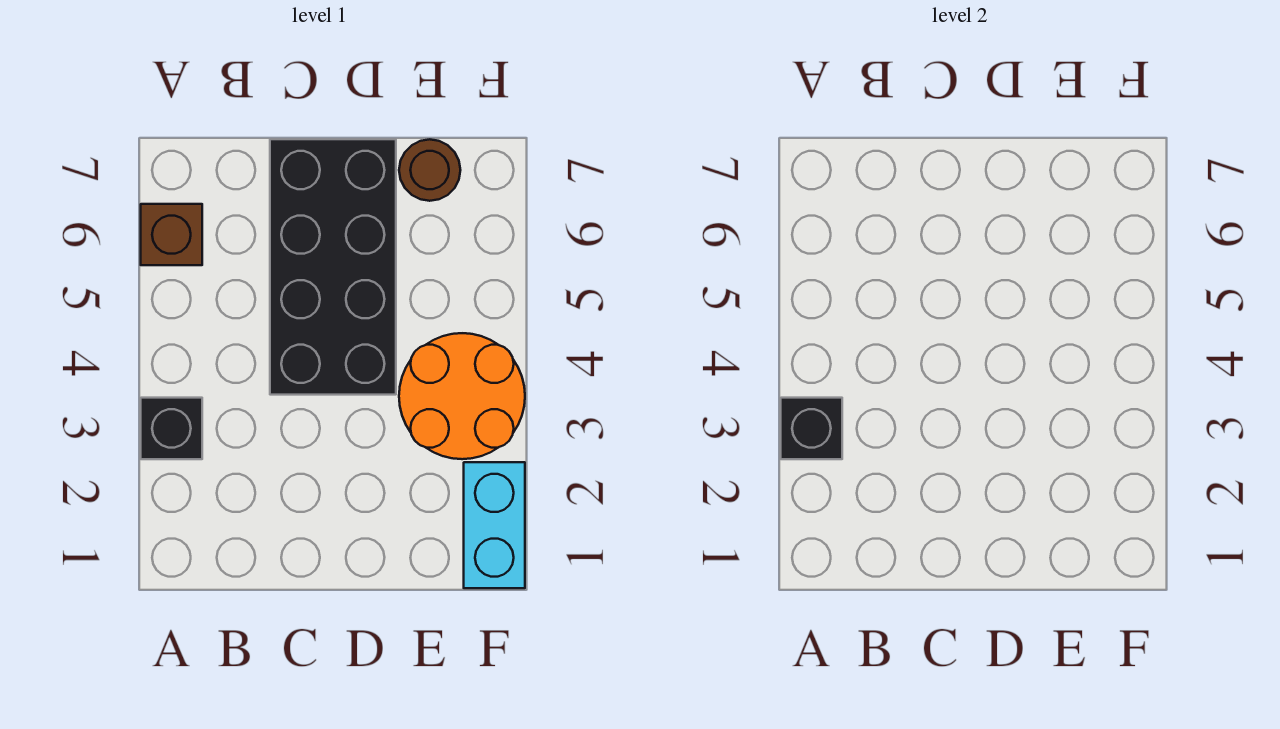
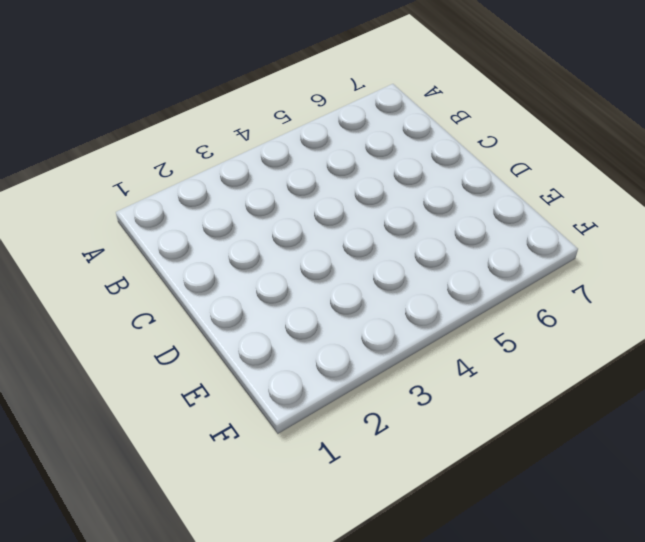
none -> black 1x1 brick [141,398,202,459]
none -> brown 1x1 brick [141,204,202,265]

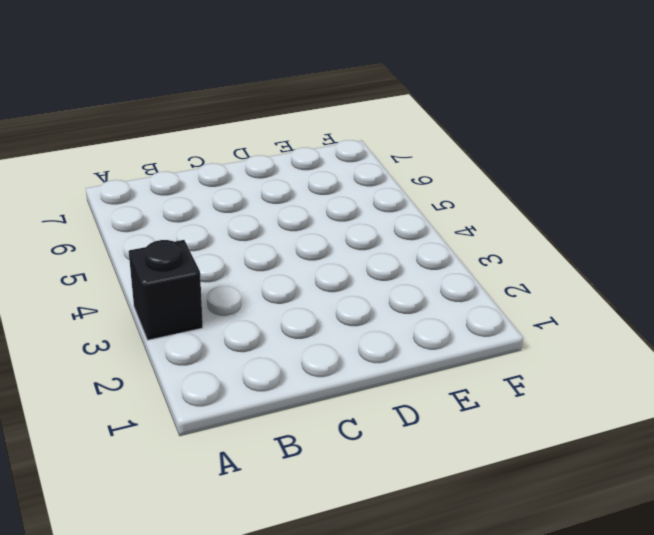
none -> brown 1x1 brick [141,204,202,265]
none -> black 2x4 brick [270,139,396,395]

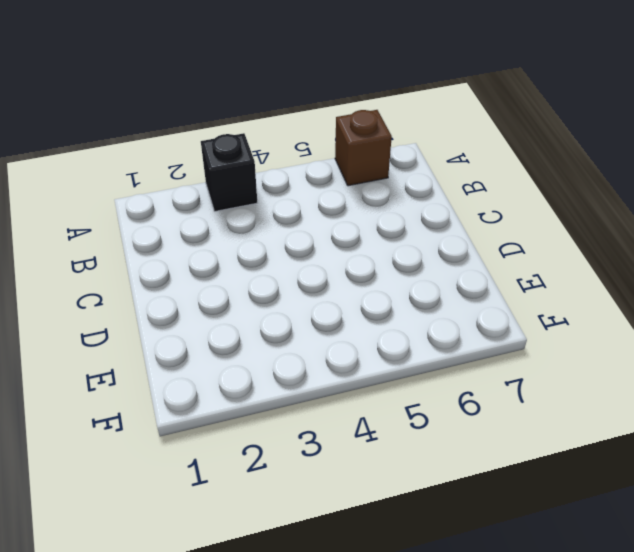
none -> black 2x4 brick [270,139,396,395]
none -> orange 2x2 round brick [399,333,525,459]

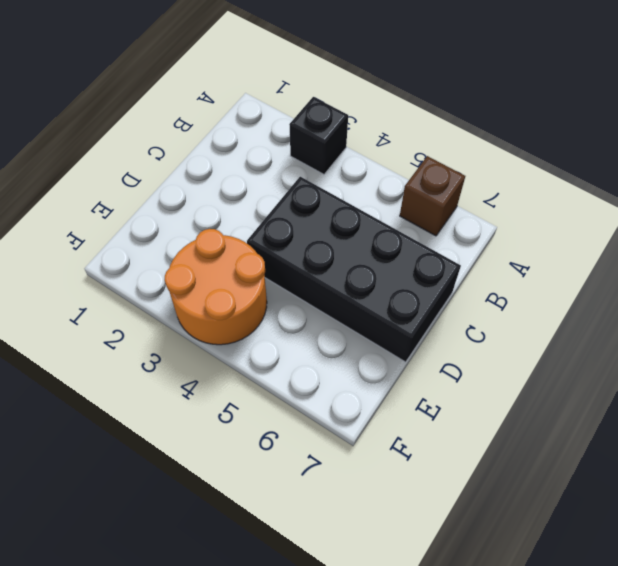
none -> brown 1x1 round brick [399,139,460,201]
none -> cyan 1x2 brick [464,462,525,588]

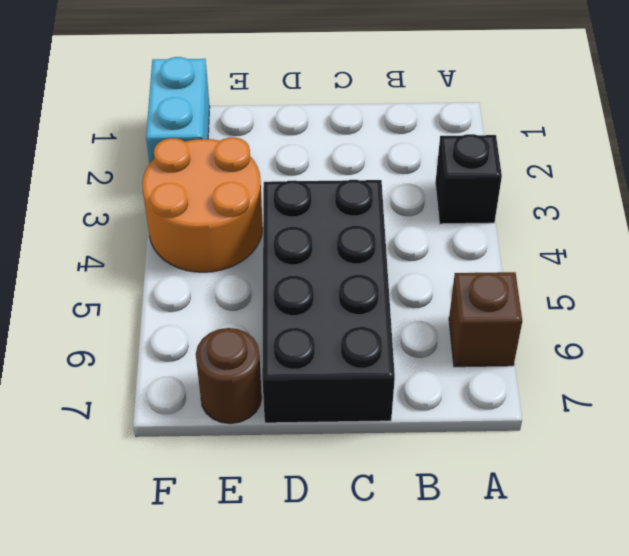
none -> black 1x1 brick [781,398,842,459]

